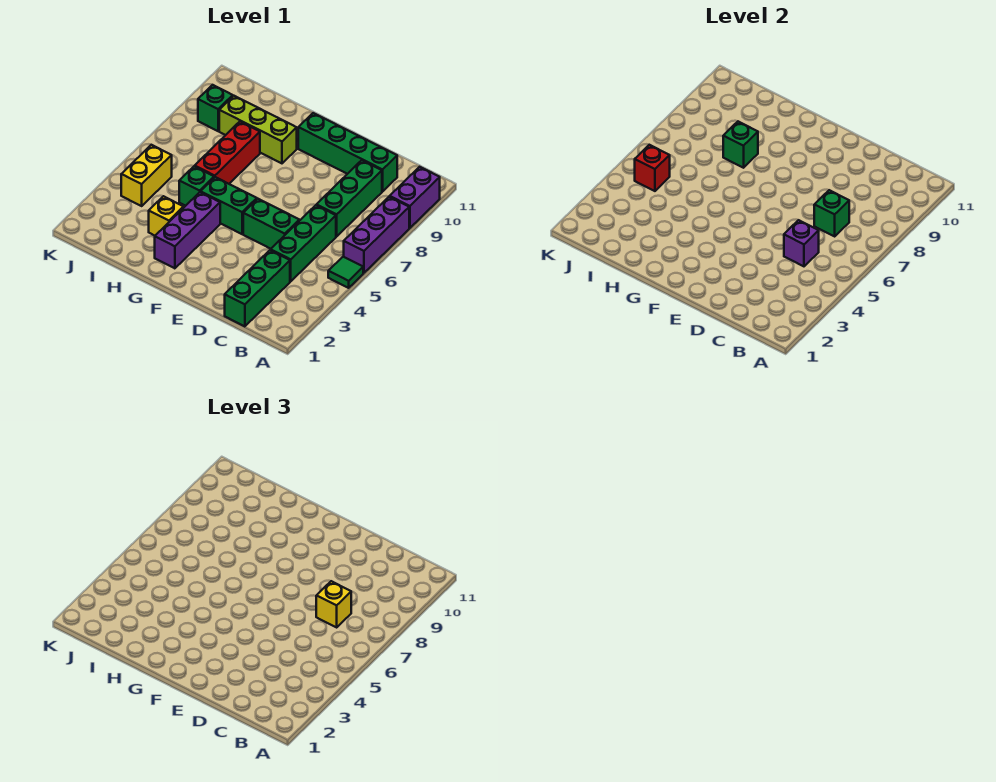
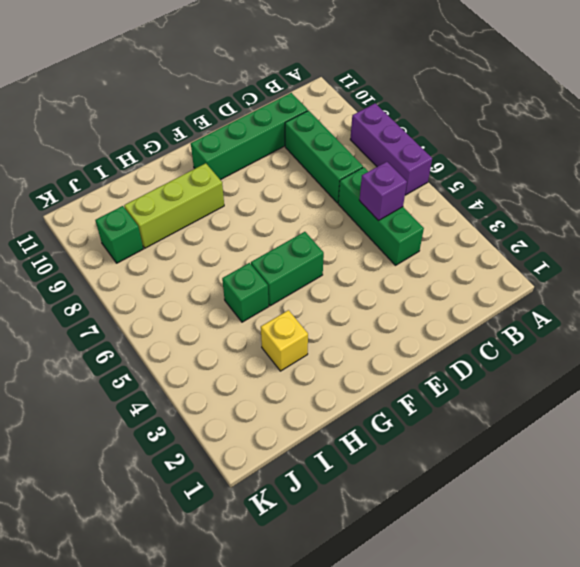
none -> green 1x1 tile [328,257,363,288]
none -> purple 1x2 brick [390,167,440,228]
none -> green 1x3 brick [225,250,290,326]

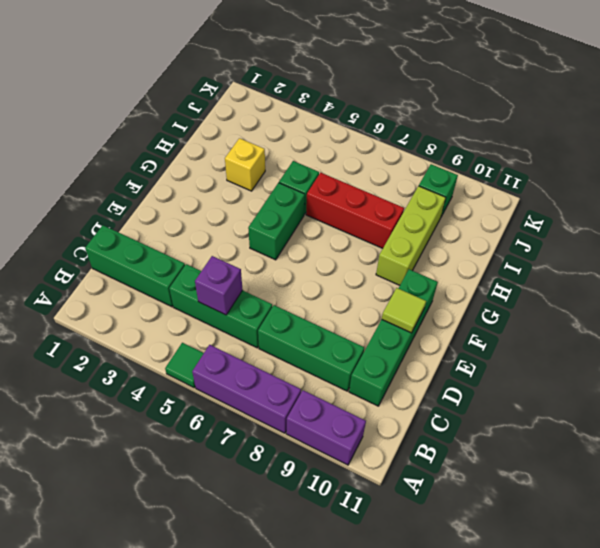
lime 1x1 tile [382,288,426,333] -> none
none -> green 1x2 brick [243,199,299,249]
none -> purple 1x3 brick [155,192,220,268]
none -> yellow 1x2 brick [121,145,172,206]

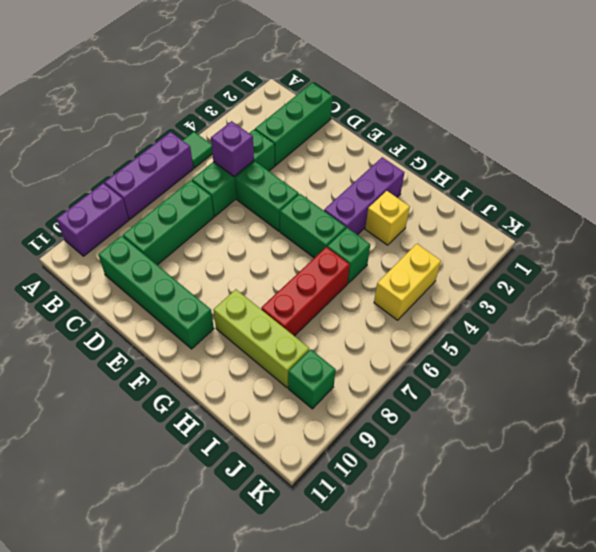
none -> green 1x1 brick [814,190,849,236]
none -> green 1x1 brick [723,122,758,168]
none -> red 1x1 brick [635,145,670,191]

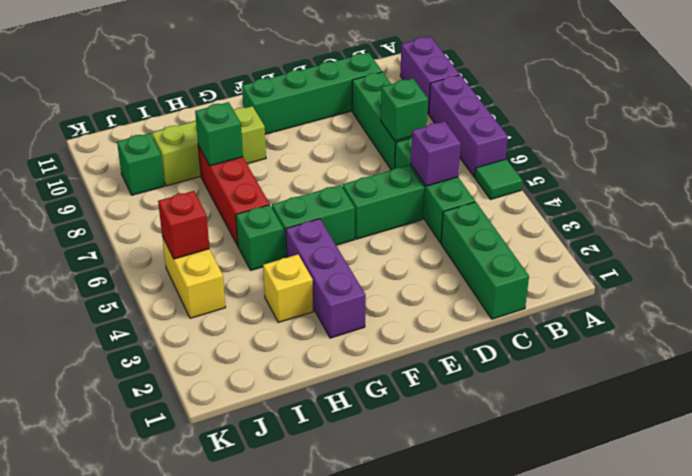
none -> yellow 1x1 brick [316,581,351,627]

